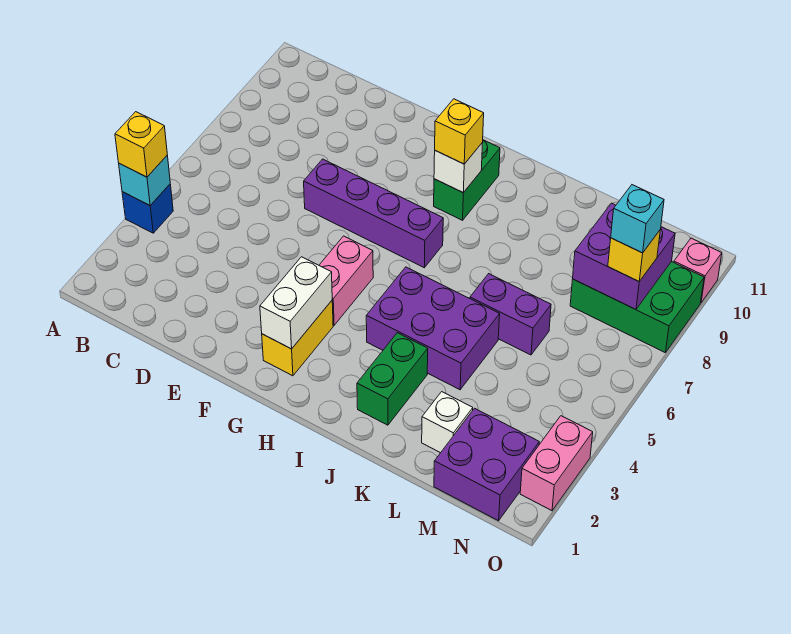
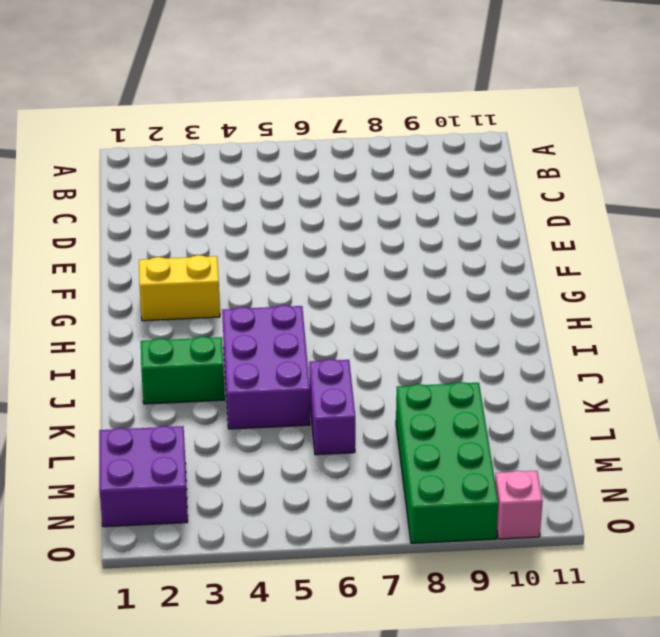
green 2x4 brick [396,382,498,543] -> green 2x3 brick [570,262,704,353]
none -> blue 1x1 brick [122,184,173,233]
none -> purple 1x4 brick [304,159,443,268]
none -> pink 1x2 brick [319,236,373,325]

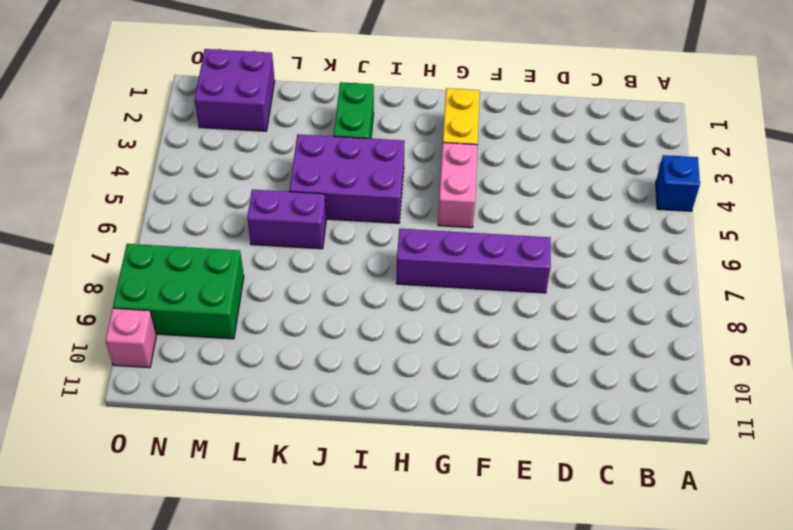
none -> green 1x2 brick [434,140,500,220]
none -> white 1x1 brick [422,392,473,453]
none -> pink 1x2 brick [520,416,593,511]

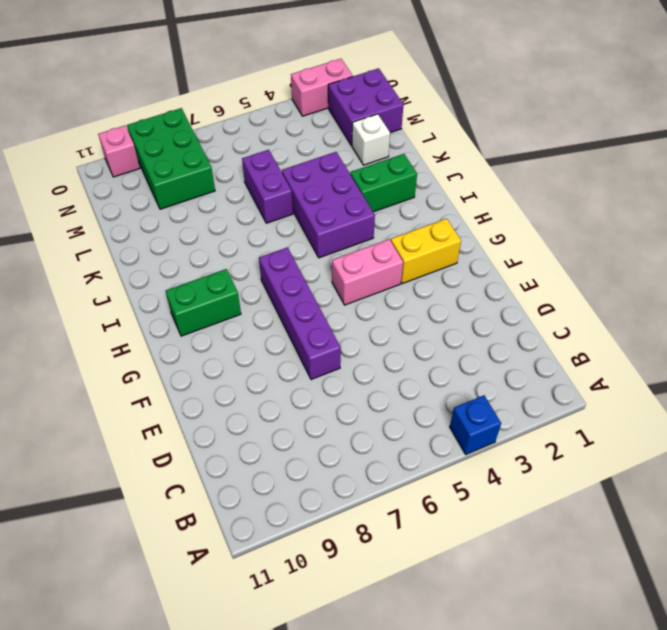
none -> cyan 1x1 brick [119,155,170,205]
none -> white 1x2 brick [260,257,332,349]
none -> white 1x1 brick [434,143,483,193]

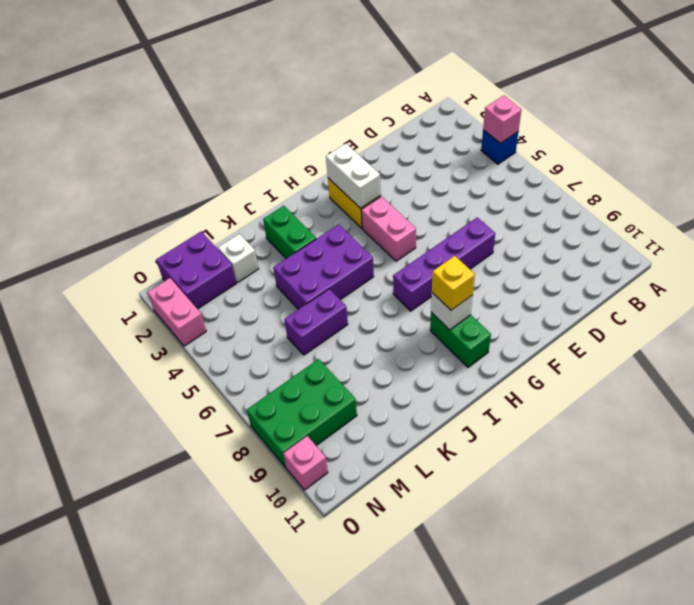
pink 1x1 brick [483,96,521,143] -> cyan 1x1 brick [119,155,170,205]
none -> purple 2x2 brick [573,203,675,310]
none -> yellow 1x1 brick [115,112,167,177]
none -> yellow 1x1 brick [608,230,660,281]

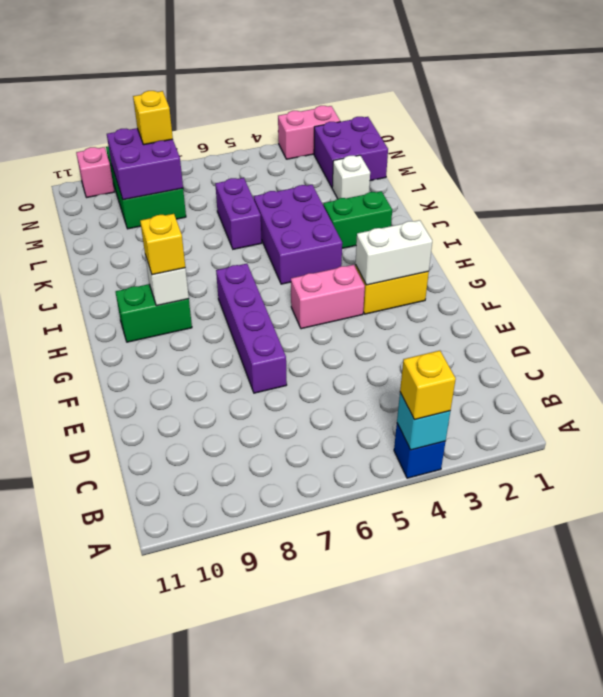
none -> cyan 1x1 brick [611,185,664,253]

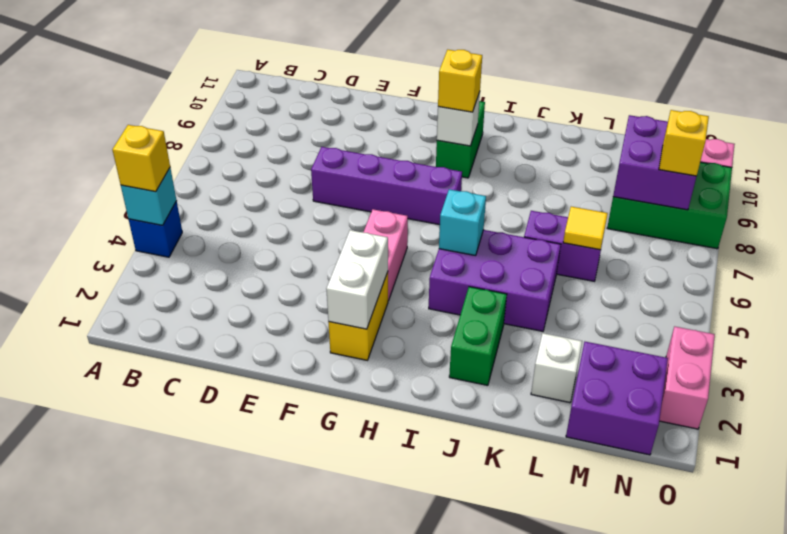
cyan 1x1 brick [439,189,486,256] -> cyan 1x1 brick moved to [611,185,664,253]
yellow 1x1 tile [563,207,608,250] -> none

